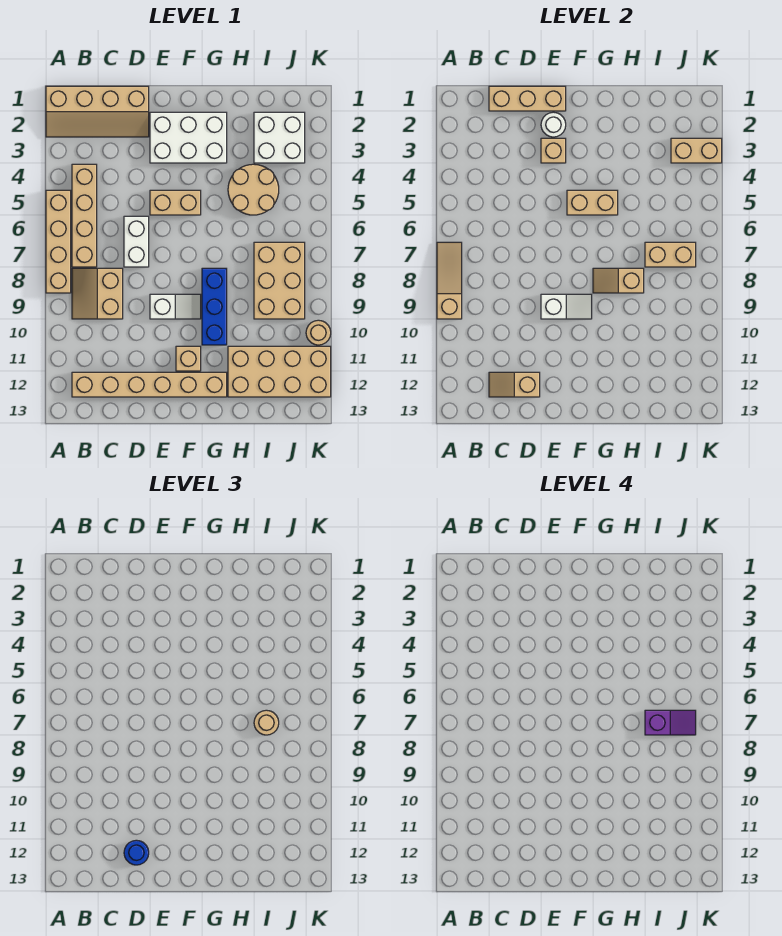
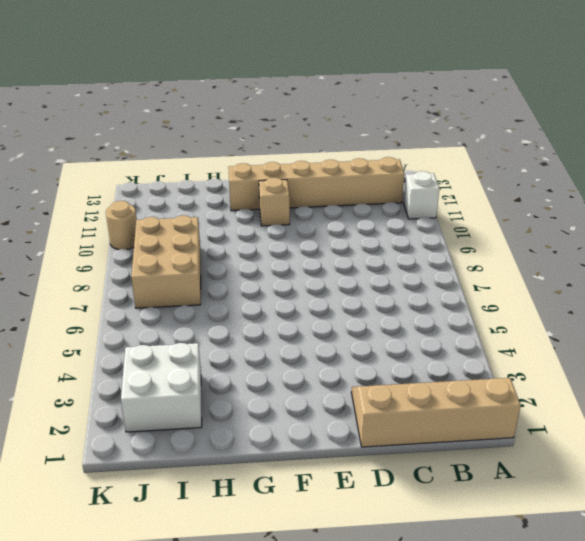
white 1x1 brick [404,171,439,219] -> none
none -> tan 1x4 brick [46,190,71,293]
none -> tan 1x4 brick [72,164,97,267]
none -> tan 2x2 slope [72,268,123,319]

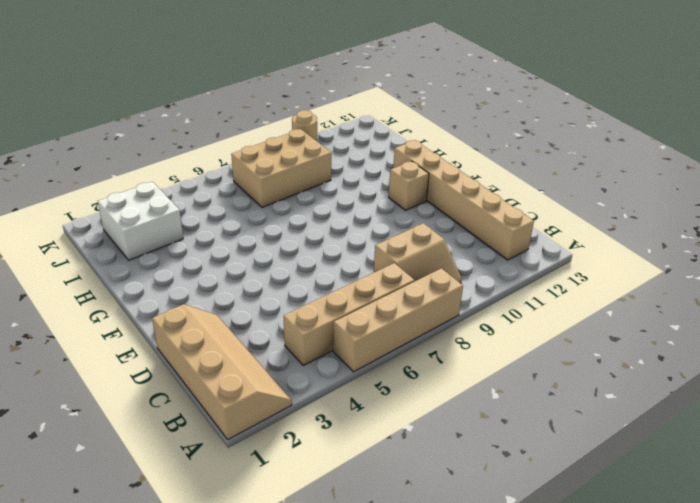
none -> white 1x2 brick [124,216,149,267]
none -> white 2x3 brick [150,112,227,163]
none -> tan 1x2 brick [150,190,201,215]

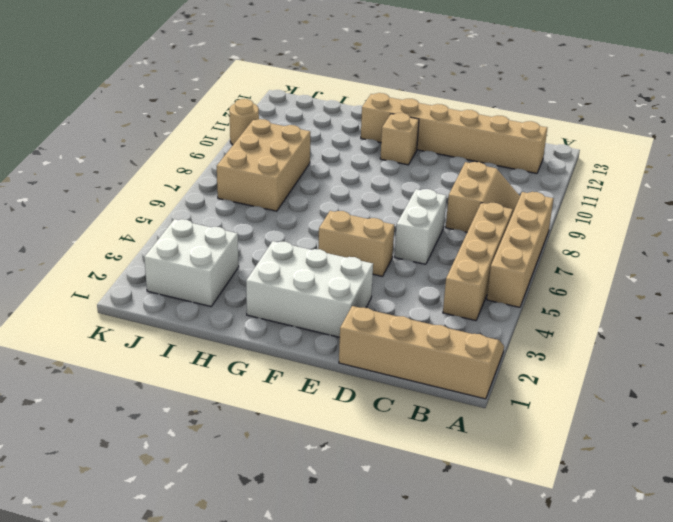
none -> white 1x2 slope [150,294,201,319]
none -> blue 1x3 brick [202,268,227,345]
none -> tan 2x2 round brick [228,164,279,215]

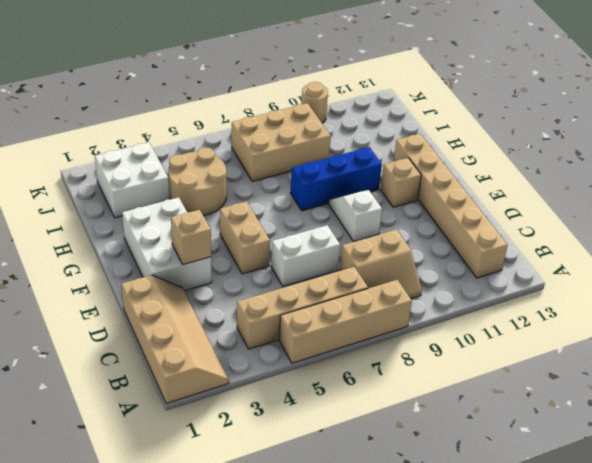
none -> tan 2x4 brick [228,346,331,397]
none -> tan 1x3 slope [437,242,462,319]
none -> tan 1x3 brick [489,86,566,111]

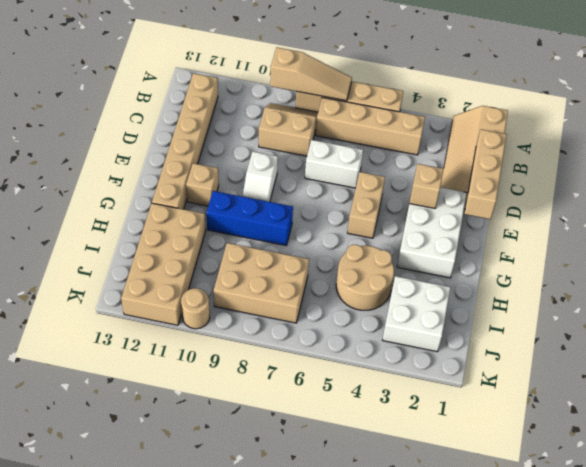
none -> tan 1x2 slope [489,372,540,397]
none -> white 1x1 round brick [541,112,566,137]
none -> white 1x2 slope [541,294,592,319]

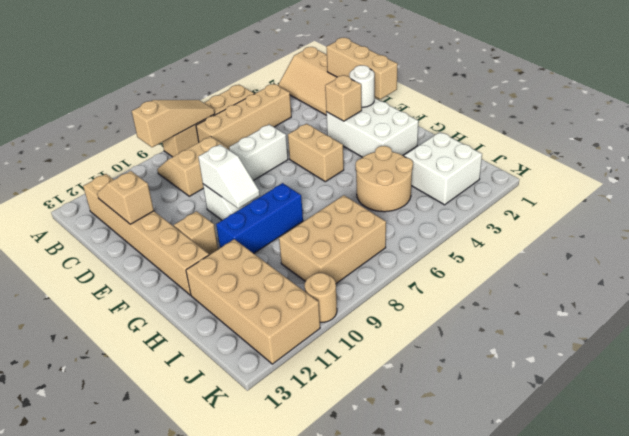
none -> tan 1x2 brick [567,190,618,215]
none -> tan 1x2 slope [593,268,644,293]
none -> tan 1x2 brick [645,242,696,267]

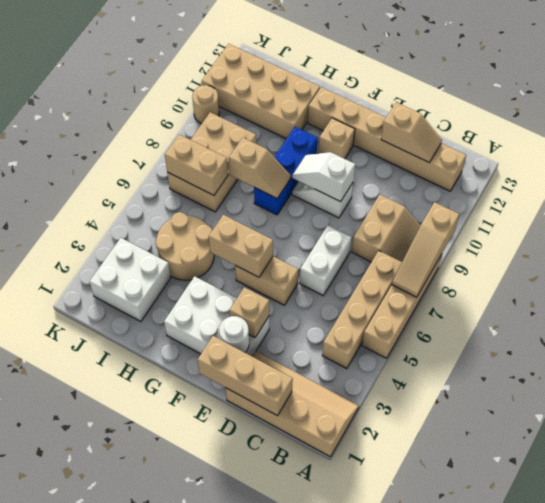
none -> tan 1x2 brick [671,138,722,163]
none -> blue 1x1 round brick [124,840,149,865]
none -> tan 1x1 round brick [254,710,279,735]

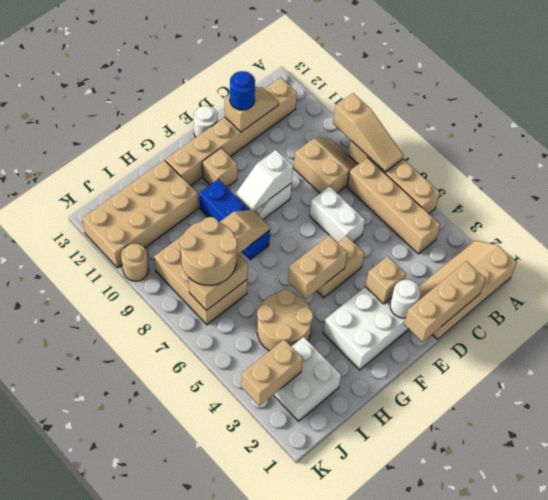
white 1x1 round brick [194,106,218,137] -> none
tan 2x2 round brick [180,217,237,285] -> tan 1x1 round brick [254,710,279,735]
none -> purple 1x2 slope [645,710,696,735]

